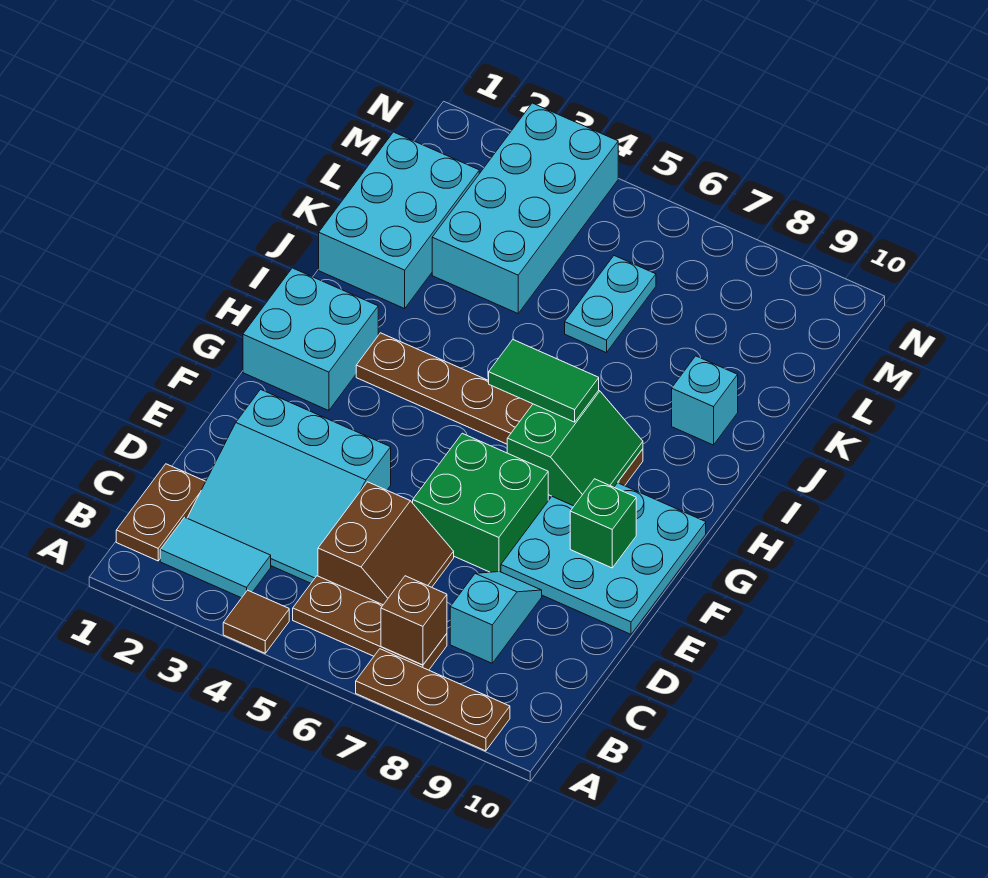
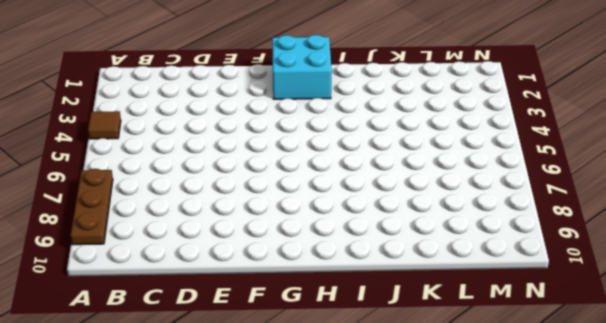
none -> brown 1x2 plate [116,464,206,561]
none -> cyan 1x2 tile [160,517,271,598]
none -> brown 1x3 plate [293,576,447,670]

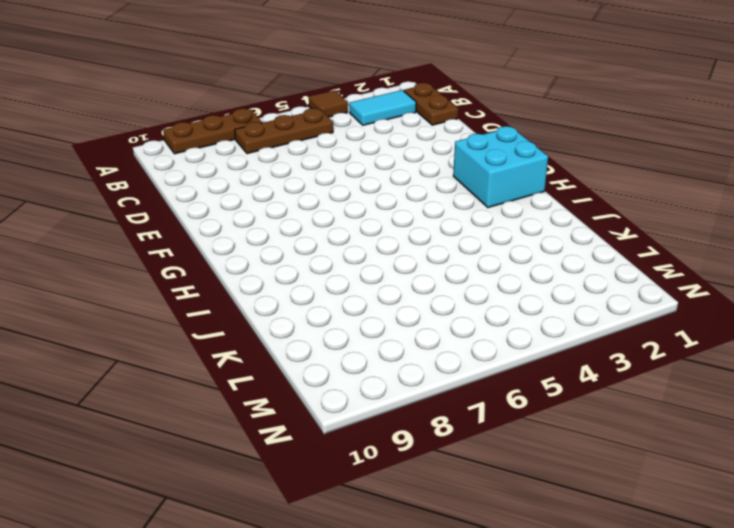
none -> cyan 3x3 slope [188,389,391,583]
none -> brown 2x2 slope [318,482,454,605]
none -> cyan 1x2 slope [450,572,542,663]

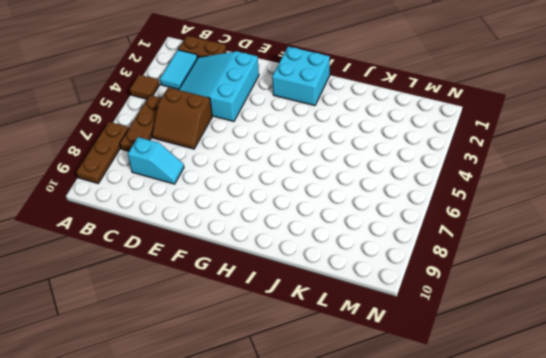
none -> green 2x2 brick [413,433,548,572]
none -> cyan 3x3 plate [501,483,706,634]
none -> brown 1x6 plate [356,333,643,486]

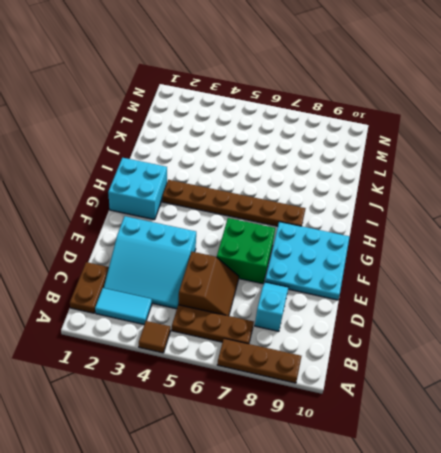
none -> cyan 2x3 brick [319,132,479,309]
none -> cyan 1x1 brick [672,356,738,445]
none -> cyan 2x4 brick [432,103,618,313]

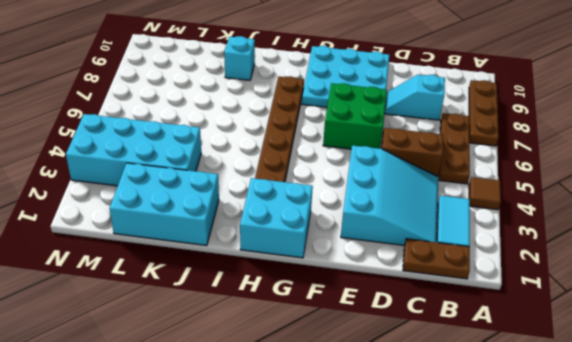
none -> cyan 1x2 plate [565,256,656,353]
none -> brown 1x1 brick [381,576,447,665]
none -> green 1x1 brick [570,479,636,568]

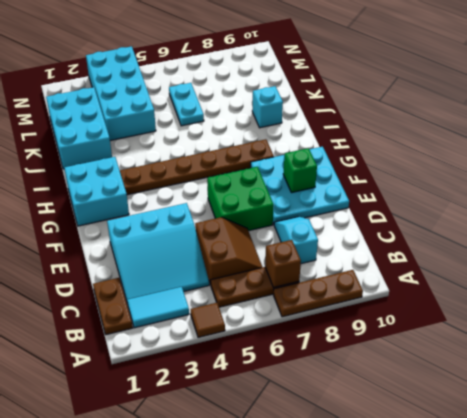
none -> green 2x2 slope [507,390,643,506]
none -> green 1x2 tile [489,340,599,422]

